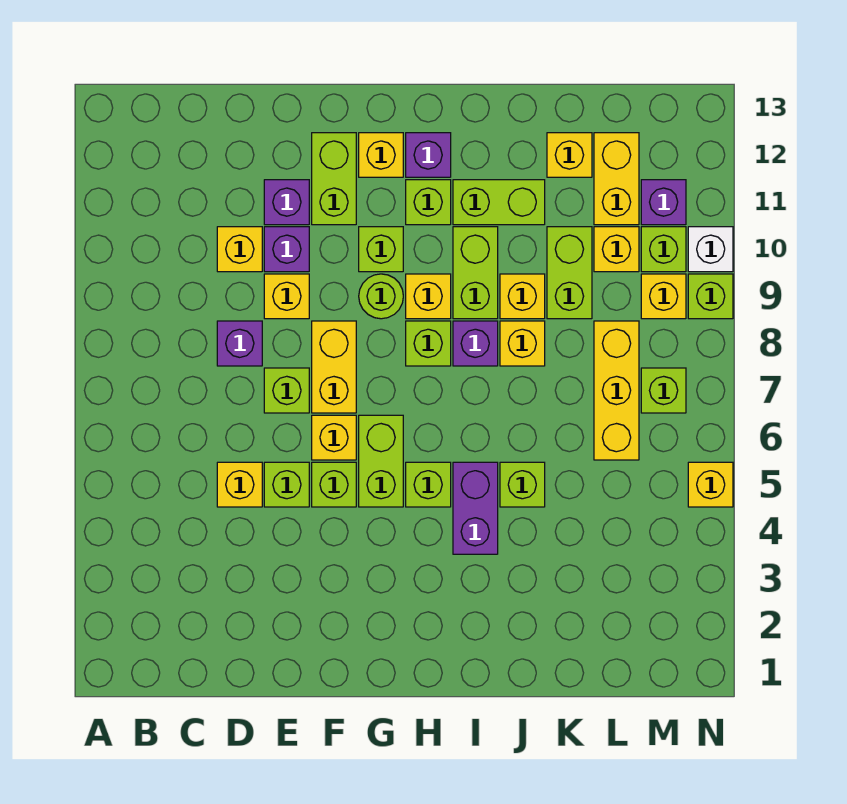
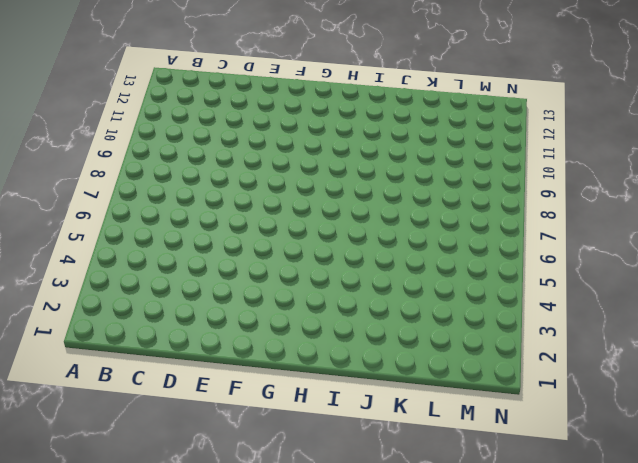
none -> yellow 1x1 brick [217,462,262,507]
none -> purple 1x1 brick [217,321,262,366]
none -> yellow 1x1 brick [217,227,262,272]
none -> lime 1x1 brick [264,462,309,507]

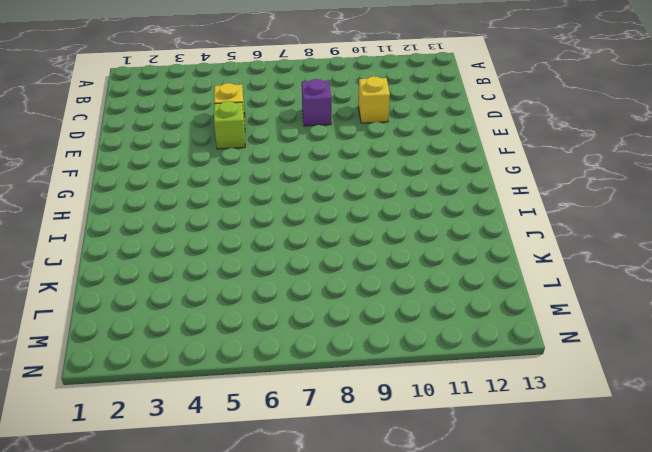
none -> lime 1x1 brick [264,368,309,413]
none -> yellow 1x1 brick [264,274,309,319]
none -> purple 1x1 brick [264,227,309,272]
none -> purple 1x1 brick [264,180,309,225]

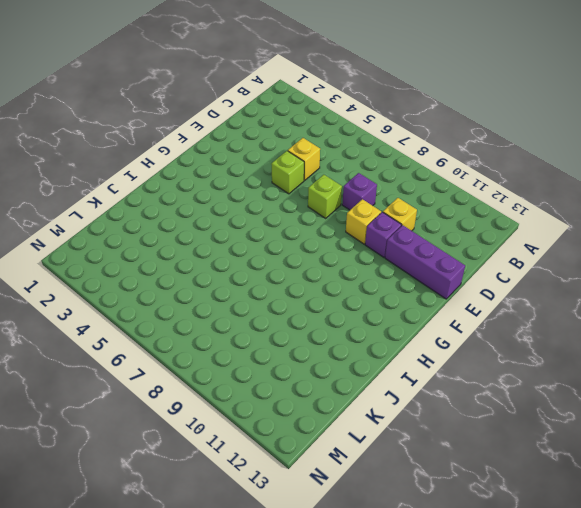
purple 1x3 brick [385,225,465,299] -> purple 1x1 brick [264,180,309,225]
none -> lime 1x1 brick [312,462,356,507]
none -> yellow 1x1 brick [312,415,356,460]
none -> yellow 1x2 brick [312,321,356,413]
none -> lime 1x2 brick [312,133,356,225]

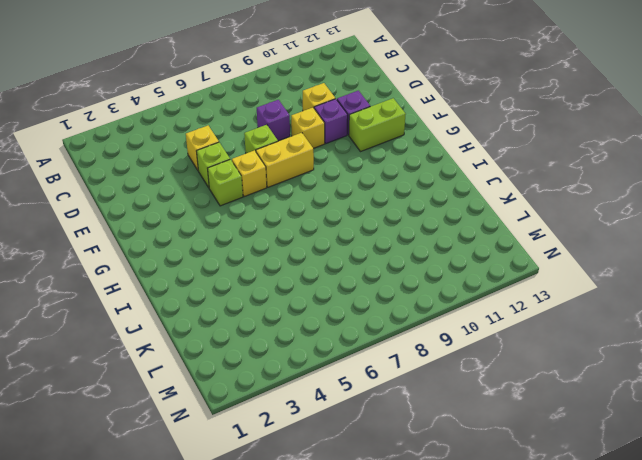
none -> lime 1x2 brick [359,415,403,507]
none -> lime 1x1 round brick [359,274,403,319]
none -> lime 1x1 brick [359,227,403,272]
none -> yellow 1x1 brick [359,133,403,177]

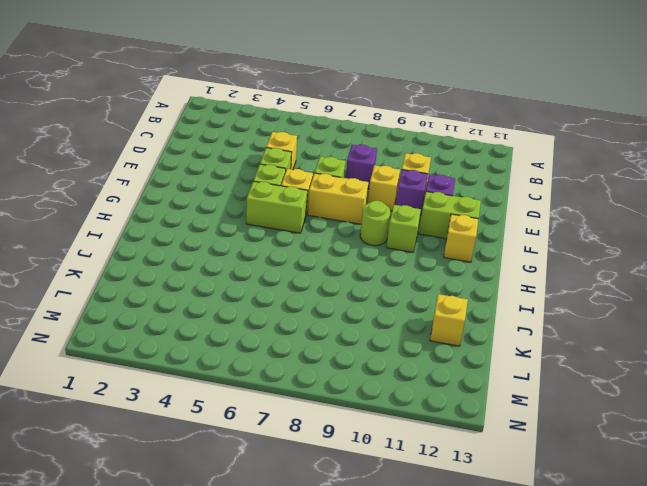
none -> lime 1x1 brick [406,462,451,507]
none -> lime 1x1 brick [406,321,451,366]
none -> yellow 1x1 brick [406,274,451,319]
none -> lime 1x1 brick [406,180,451,225]

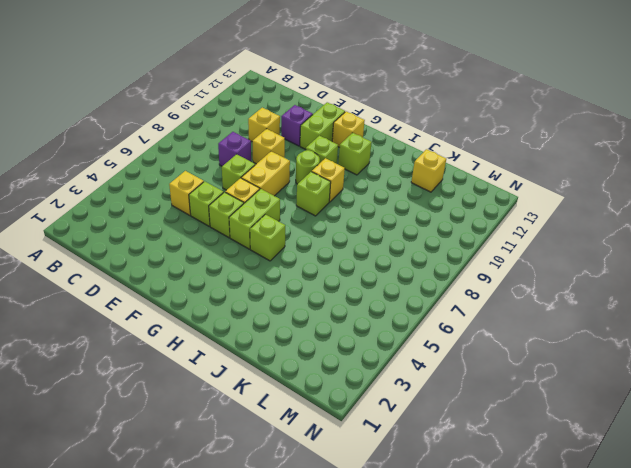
none -> purple 1x1 brick [264,227,309,272]
none -> purple 1x1 brick [406,133,451,177]
none -> purple 1x2 brick [453,462,498,554]
none -> purple 1x1 brick [453,321,498,366]

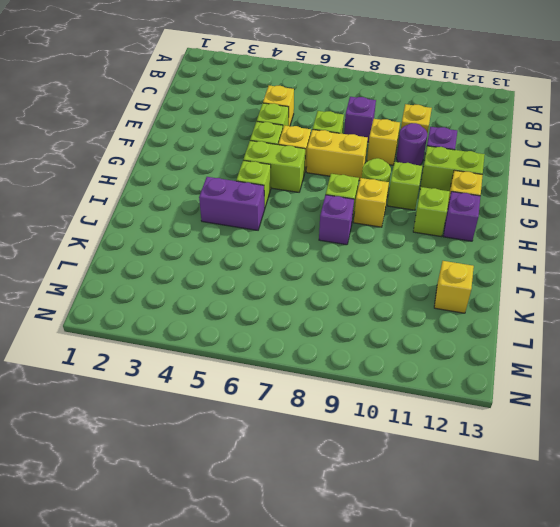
purple 1x1 round brick [397,123,427,165] -> purple 1x1 brick [264,227,309,272]
none -> lime 1x2 brick [453,227,498,319]
none -> lime 1x2 brick [453,180,545,225]
none -> lime 1x1 brick [500,462,545,507]
none -> yellow 1x1 brick [500,321,545,366]

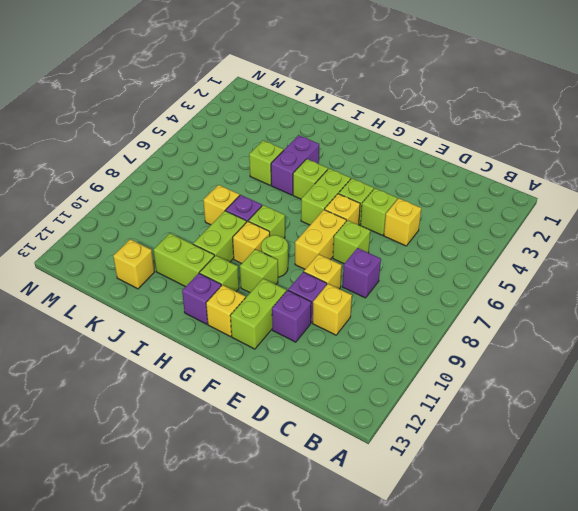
none -> yellow 1x1 brick [500,274,545,319]
none -> lime 1x2 brick [547,227,592,319]
none -> yellow 1x3 brick [594,321,639,460]
none -> yellow 1x1 brick [594,227,639,272]

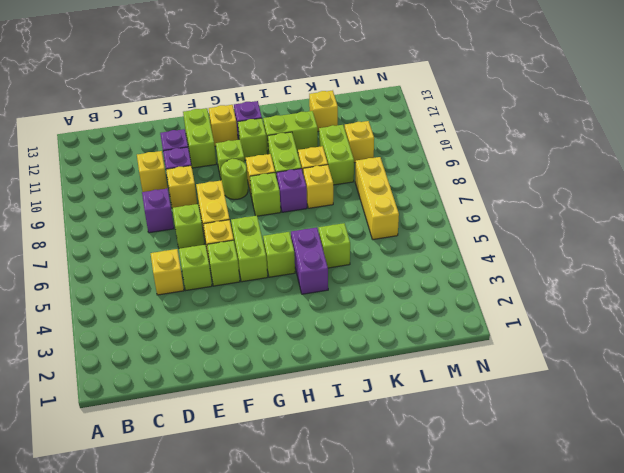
none -> yellow 1x2 brick [594,133,639,225]
none -> lime 1x1 brick [641,368,686,413]
none -> yellow 1x1 brick [641,274,686,319]
none -> lime 1x1 brick [641,227,686,272]

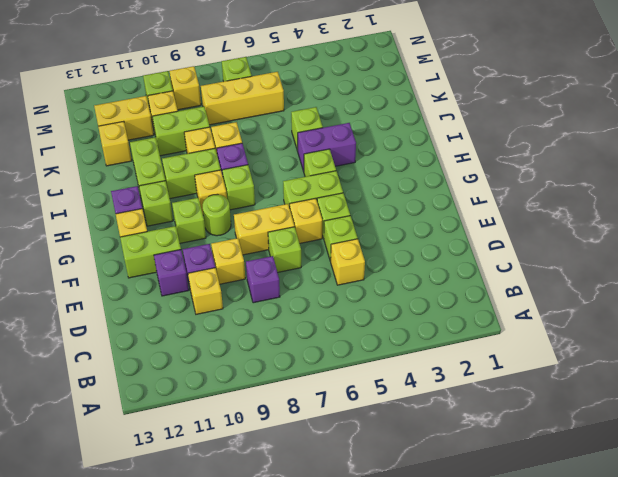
none -> purple 1x1 brick [641,180,686,225]
none -> yellow 1x1 brick [688,462,733,507]
none -> lime 1x1 brick [688,274,733,319]
none -> white 1x1 brick [688,227,733,272]

